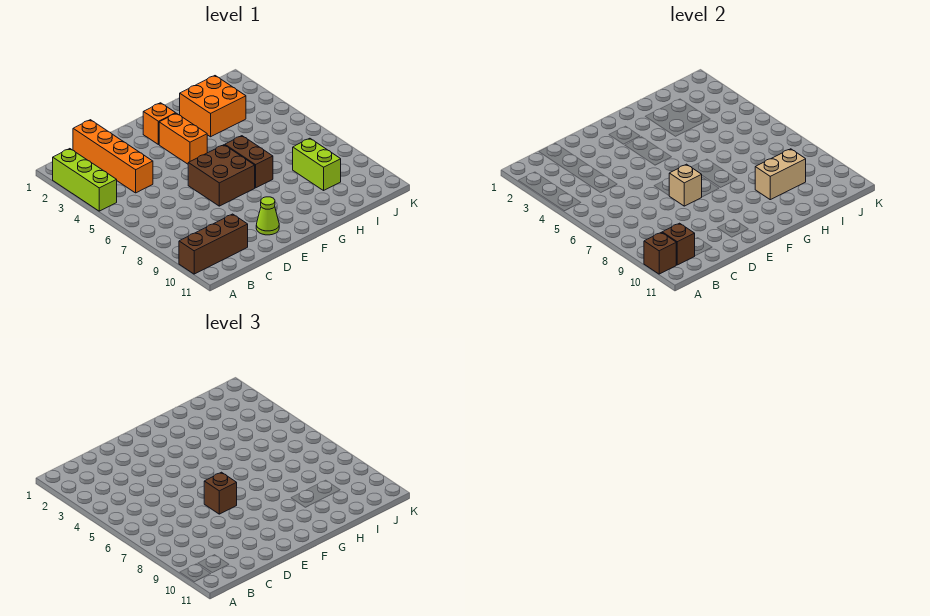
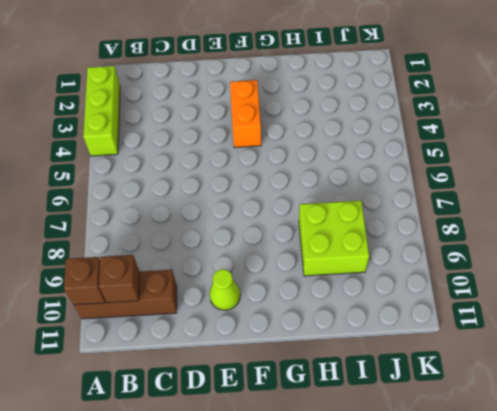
lime 2x2 brick [299,201,369,276] -> lime 1x2 brick [293,138,341,190]
none -> orange 1x4 brick [73,120,153,193]
none -> brown 2x2 brick [188,145,255,206]
none -> orange 1x1 brick [143,103,176,145]

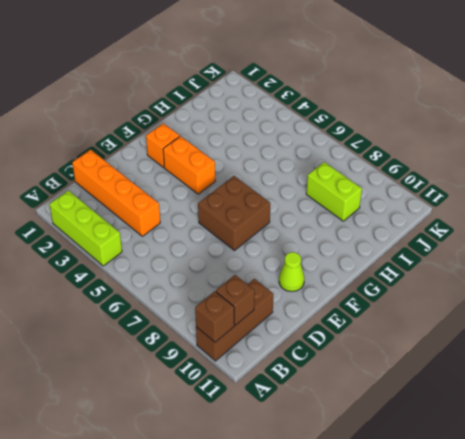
none -> brown 1x2 brick [225,136,273,188]
none -> orange 2x2 brick [180,76,246,137]
none -> tan 1x1 brick [669,164,702,206]

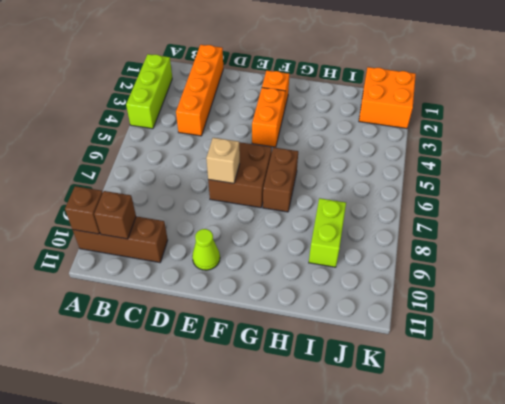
orange 2x2 brick [359,67,416,129] -> orange 2x2 brick moved to [180,76,246,137]
none -> tan 1x2 brick [755,149,806,200]
none -> brown 1x1 brick [204,472,237,514]

